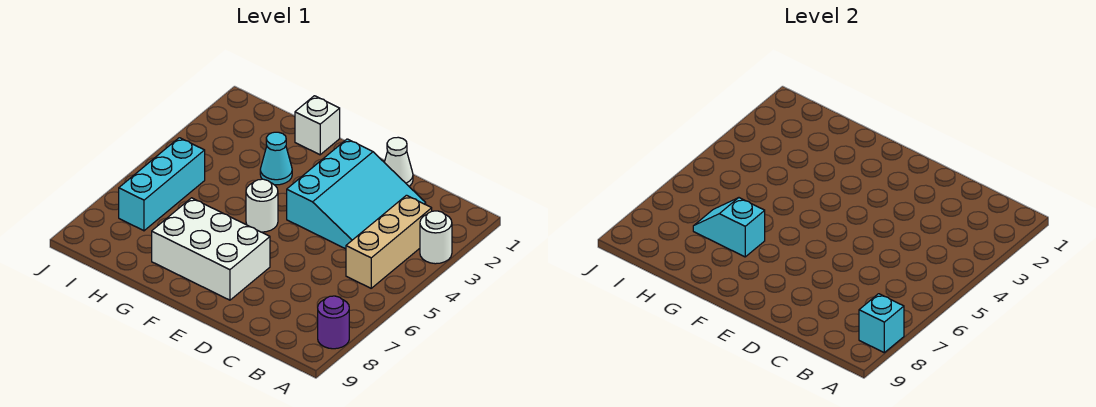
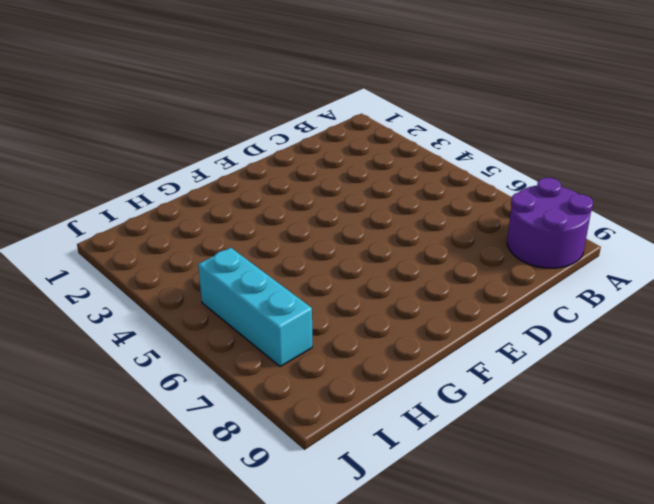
purple 2x2 round brick [507,178,593,268] -> purple 1x1 round brick [318,296,349,349]
none -> white 1x1 round brick [420,211,452,264]
none -> tan 1x3 brick [346,195,432,288]
none -> cyan 3x3 slope [287,139,426,249]

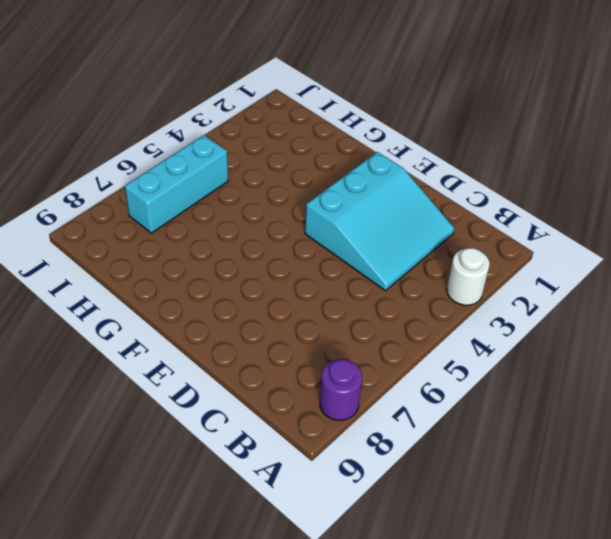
none -> tan 1x3 brick [346,195,432,288]
none -> white 1x1 cone [384,137,413,186]
none -> white 2x3 brick [152,198,270,300]

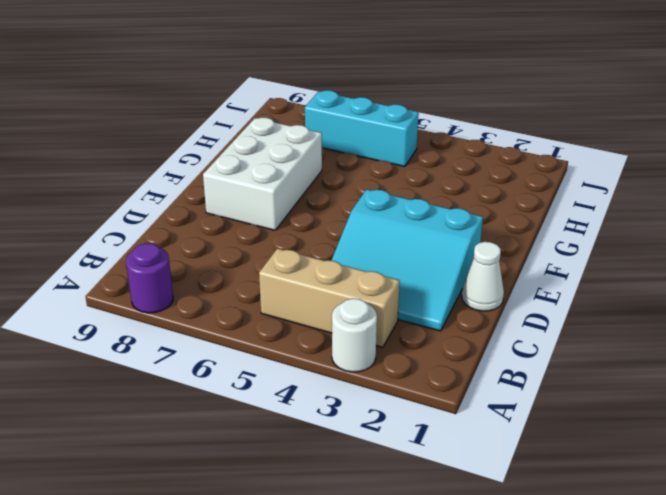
none -> white 1x1 round brick [246,179,278,232]
none -> white 1x1 brick [295,96,340,155]
none -> cyan 1x1 cone [260,132,292,185]

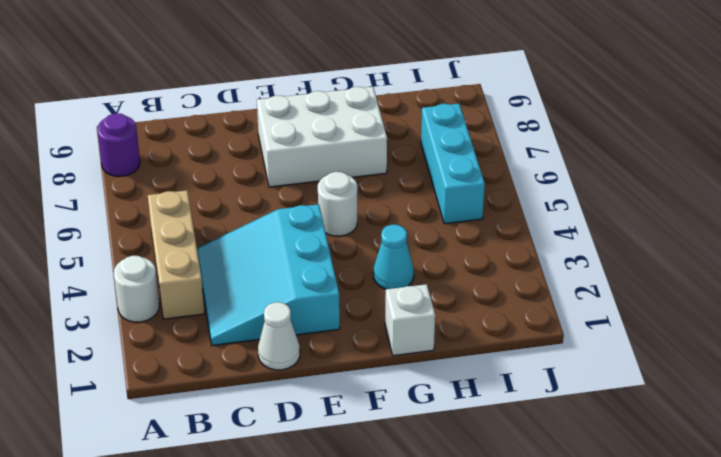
none -> cyan 1x1 brick [859,294,904,353]
none -> cyan 1x2 slope [693,198,765,257]

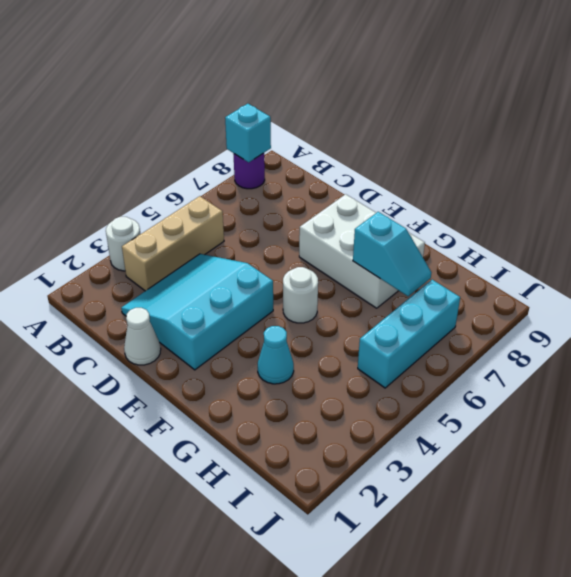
none -> white 1x1 brick [295,96,340,155]

